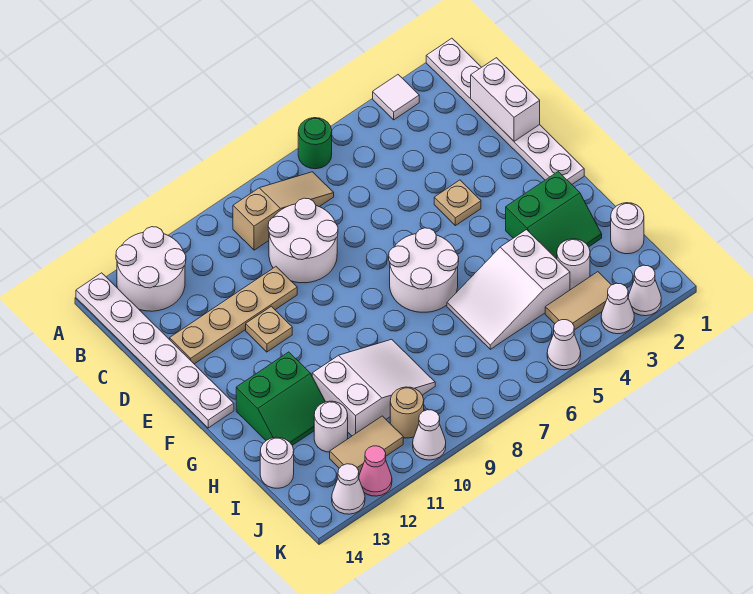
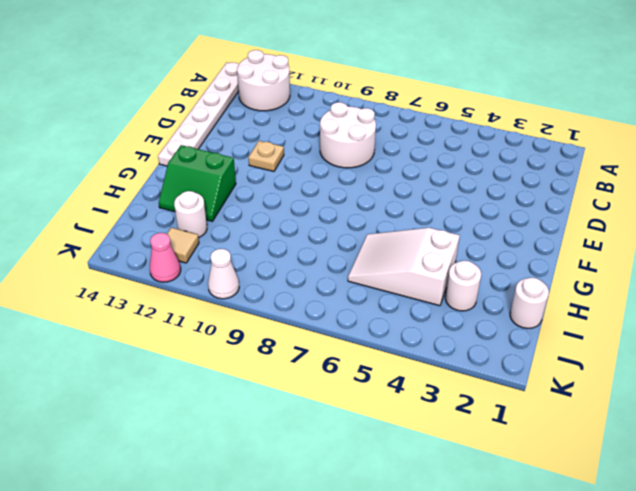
tan 1x1 tile [167,227,199,263] -> tan 1x2 tile [330,416,403,474]
none -> white 1x6 plate [426,38,584,184]
none -> white 1x1 tile [373,75,419,120]
none -> green 1x1 round brick [298,118,332,169]

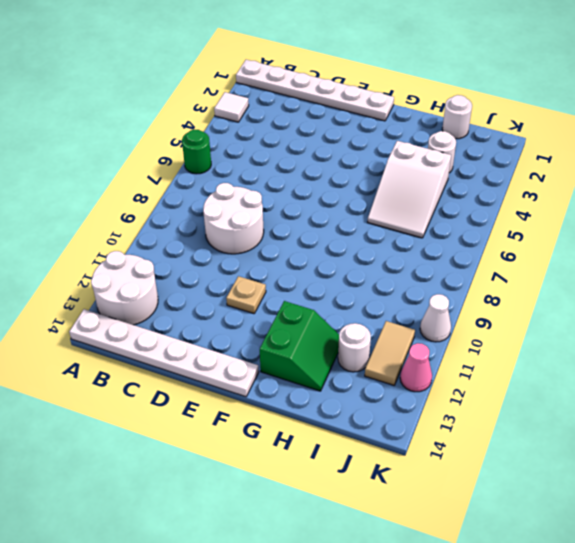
none -> tan 1x3 slope [233,172,334,250]
none -> tan 1x4 plate [170,267,297,364]
none -> tan 1x1 plate [434,180,481,226]

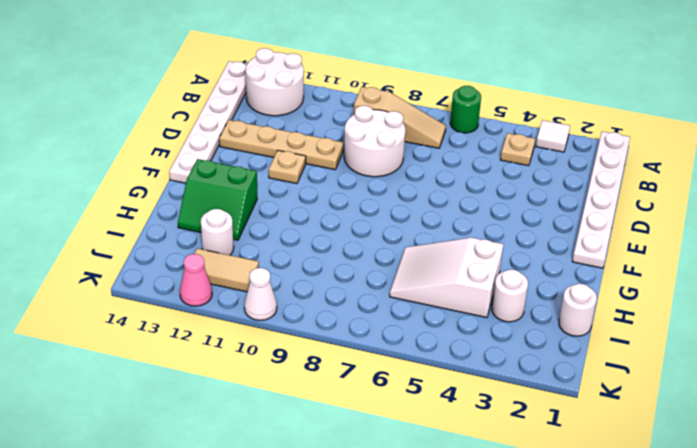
tan 1x1 plate [501,133,535,166] -> tan 1x1 plate moved to [434,180,481,226]
none -> white 2x2 round brick [389,228,459,312]
none -> green 2x2 slope [506,172,602,259]
none -> white 2x3 slope [312,339,435,436]

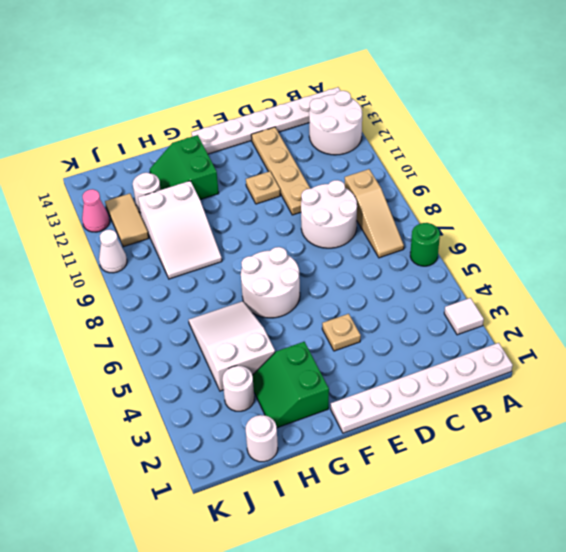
none -> white 1x1 round brick [260,437,294,488]
none -> tan 1x2 tile [545,272,611,330]
none -> tan 1x1 round brick [390,387,424,438]

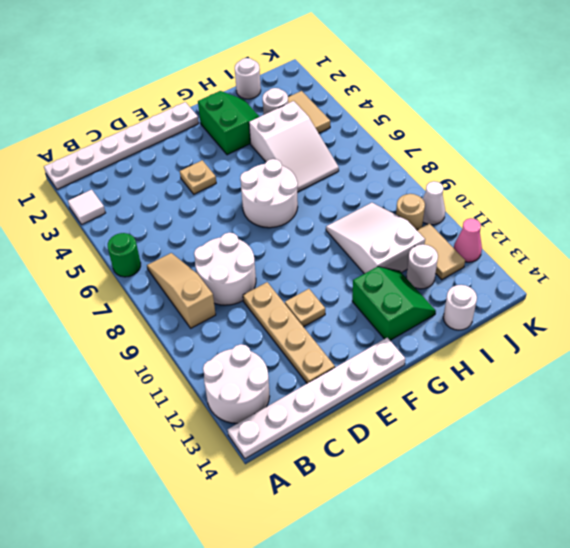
none -> white 1x1 cone [628,265,661,316]
none -> white 1x1 cone [601,283,634,334]
none -> white 1x1 cone [547,320,581,370]

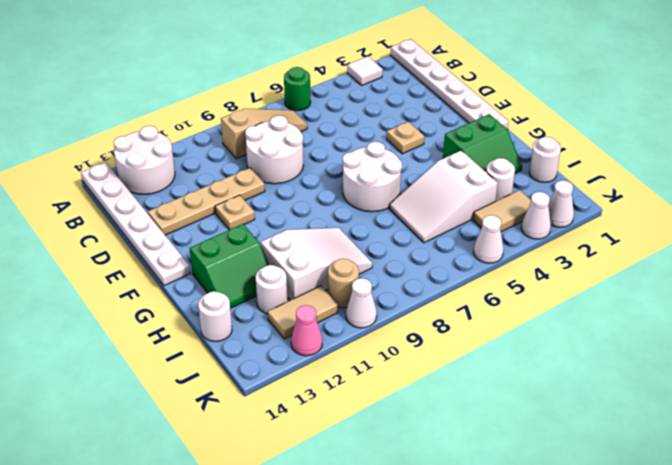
none -> white 1x1 cone [332,464,365,514]
none -> white 1x2 brick [471,58,540,141]

